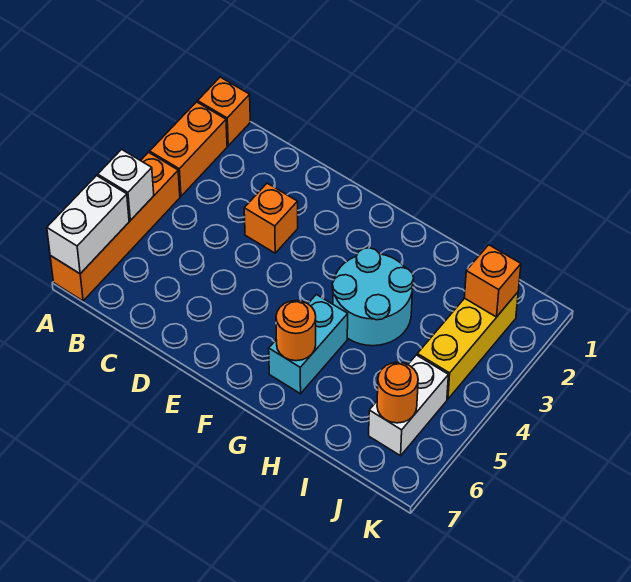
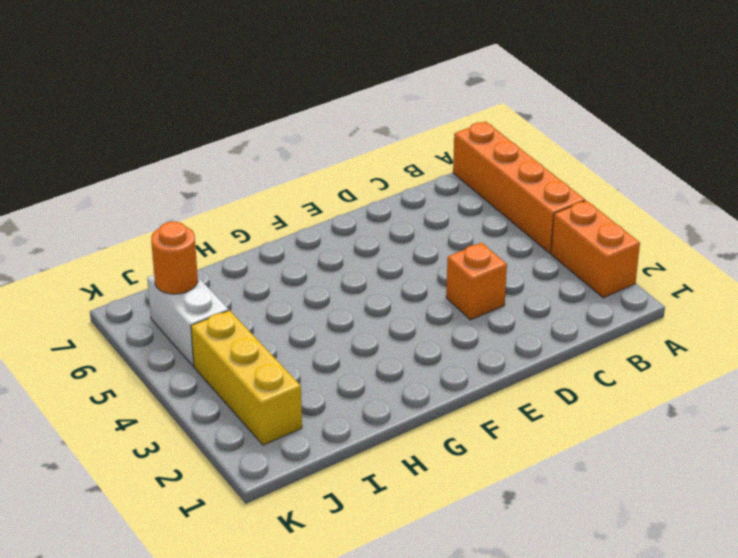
none -> orange 1x1 brick [198,77,250,146]
none -> cyan 2x2 round brick [332,248,414,346]
none -> cyan 1x2 brick [269,295,348,394]

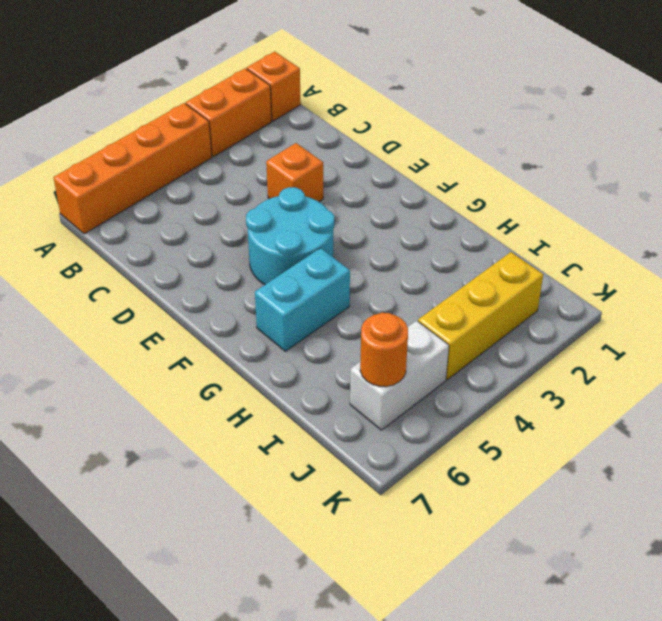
cyan 2x2 round brick [246,187,334,285] -> cyan 2x2 round brick moved to [332,248,414,346]
none -> white 1x1 brick [98,149,154,221]
none -> white 1x2 brick [47,176,129,274]
none -> orange 1x1 round brick [276,301,316,361]

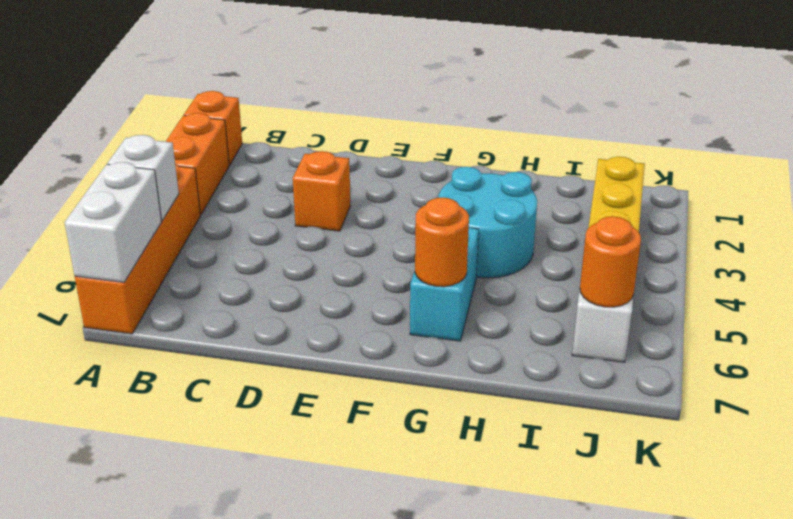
none -> orange 1x1 brick [464,245,521,317]

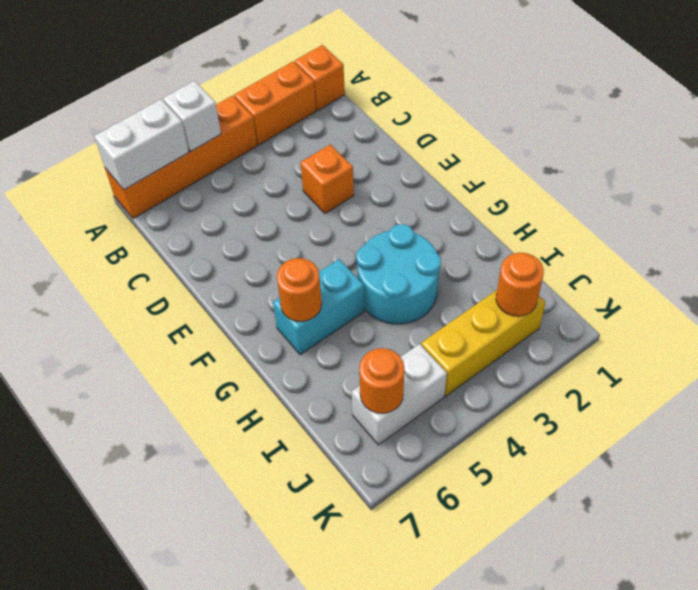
orange 1x1 round brick [496,253,544,316] -> orange 1x1 brick [464,245,521,317]

